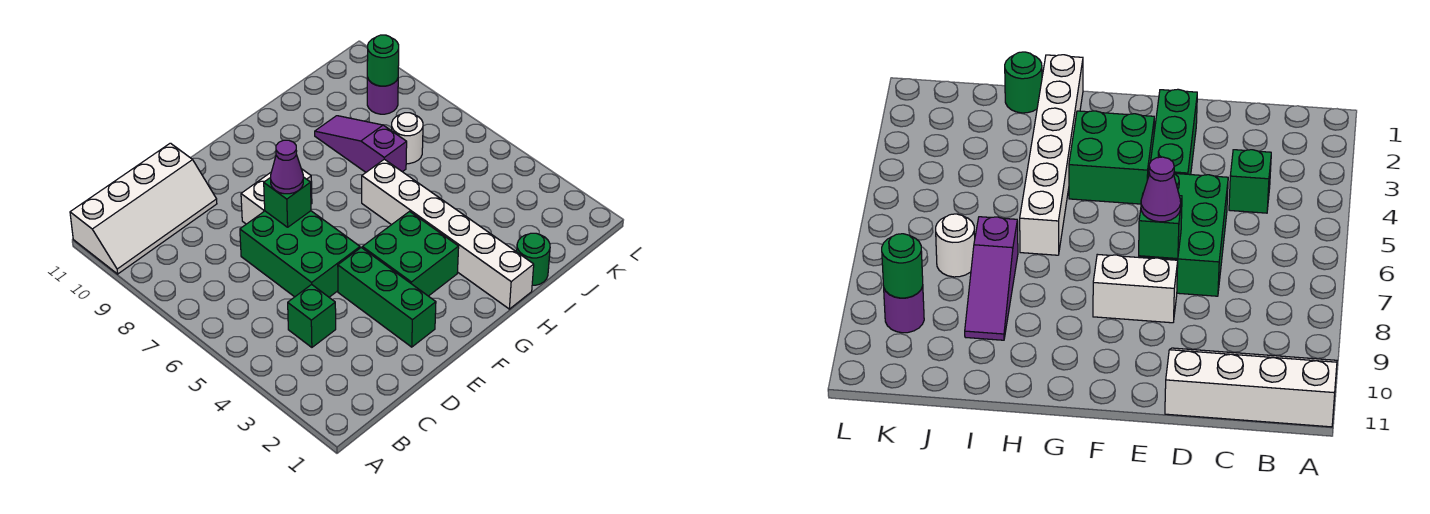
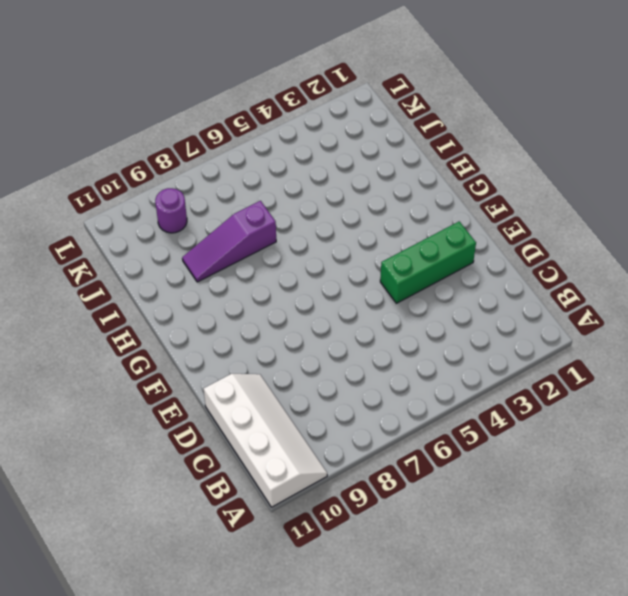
none -> green 1x1 brick [288,284,336,347]
none -> green 2x3 brick [240,211,360,297]
none -> white 1x2 brick [241,169,312,224]

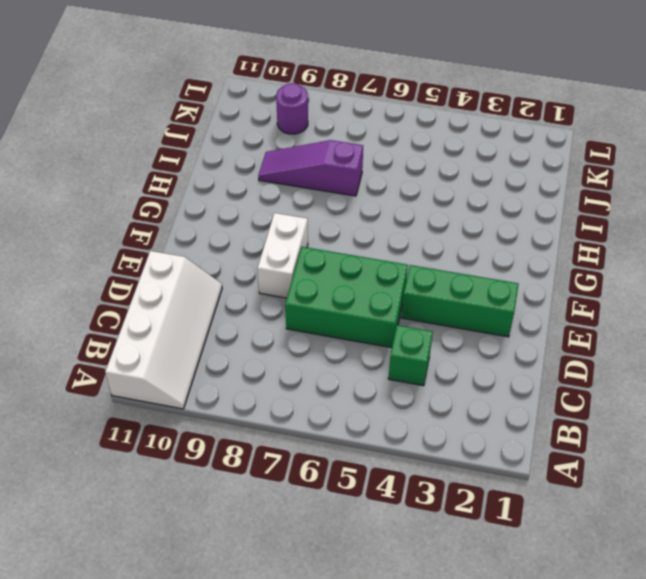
none -> green 2x2 brick [362,211,459,296]
none -> white 1x6 brick [362,159,534,309]
none -> green 1x1 round brick [516,233,550,285]

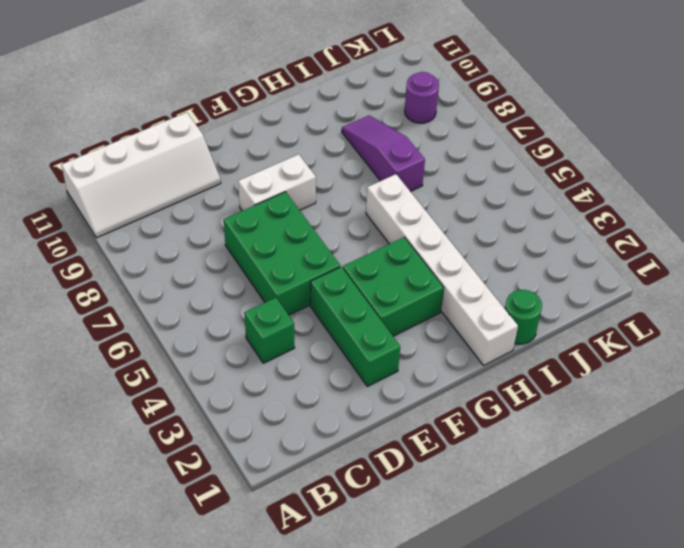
none -> white 1x1 round brick [392,113,423,164]
none -> green 1x1 brick [264,177,311,227]
none -> green 1x1 round brick [367,35,399,86]

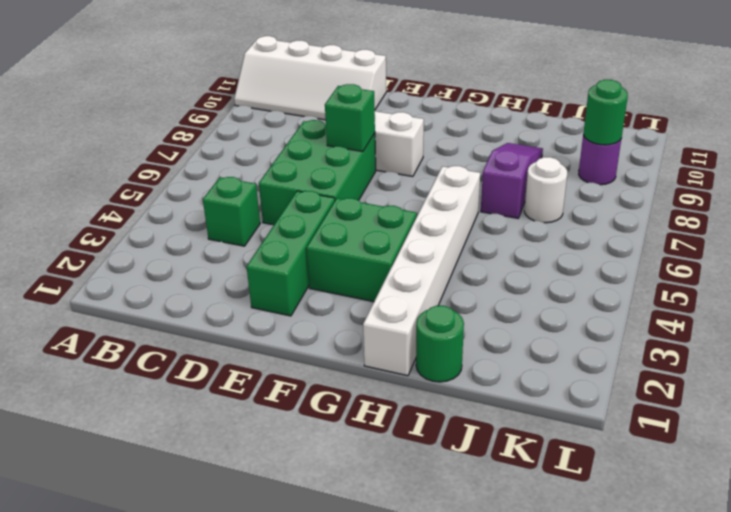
none -> purple 1x1 cone [271,140,303,194]

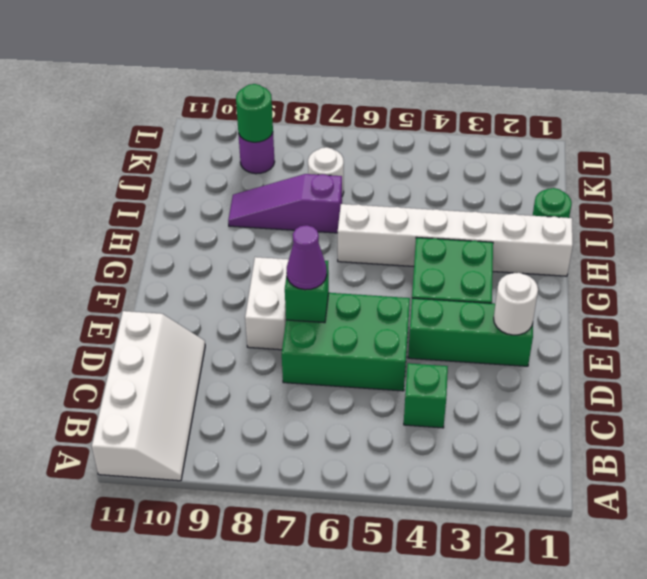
white 1x1 round brick [494,273,538,335] -> none

